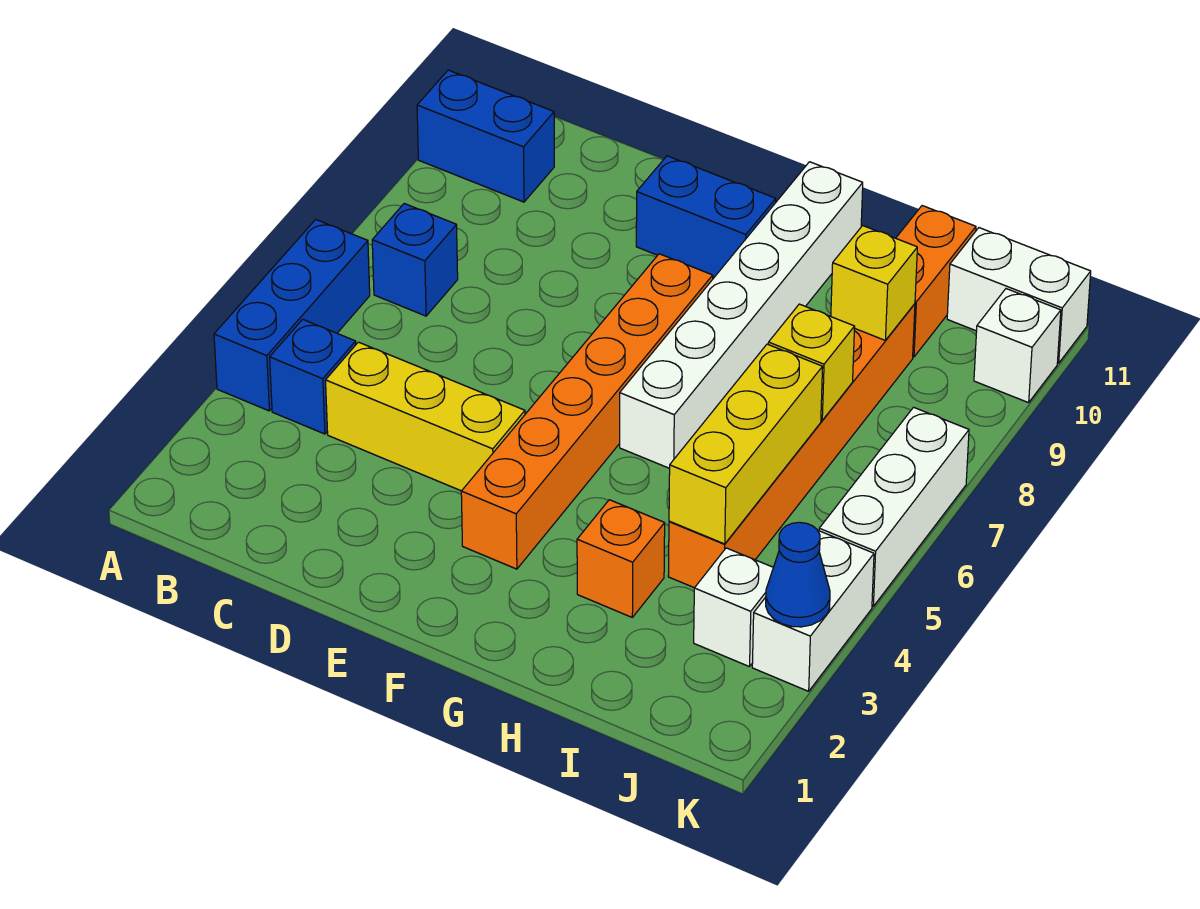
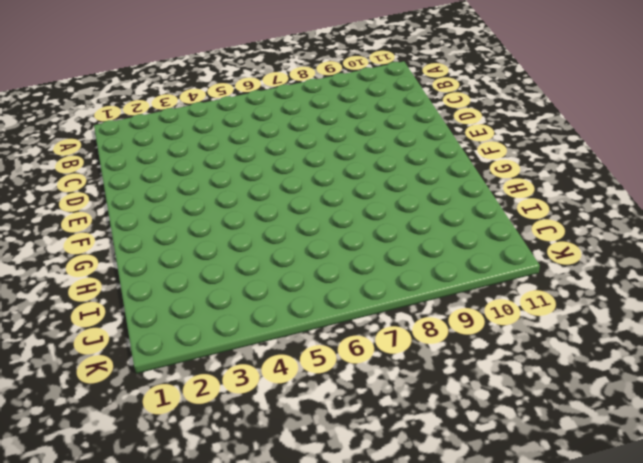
none -> blue 1x3 brick [214,220,370,411]
none -> blue 1x2 brick [417,70,554,202]
none -> blue 1x1 brick [270,319,356,434]

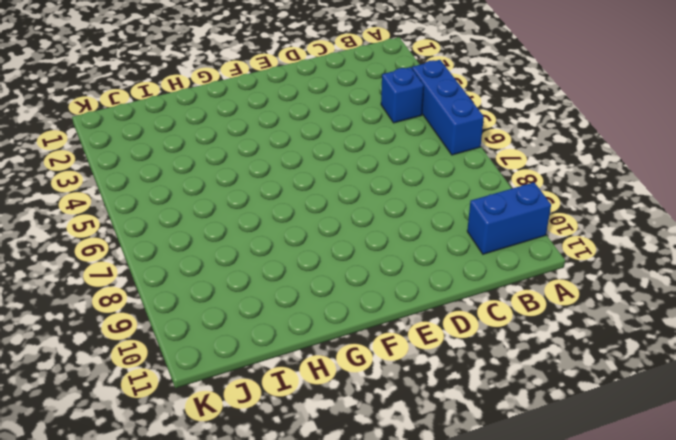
none -> blue 1x1 brick [372,204,458,316]
none -> yellow 1x3 brick [326,342,525,491]
none -> blue 1x2 brick [636,156,776,278]

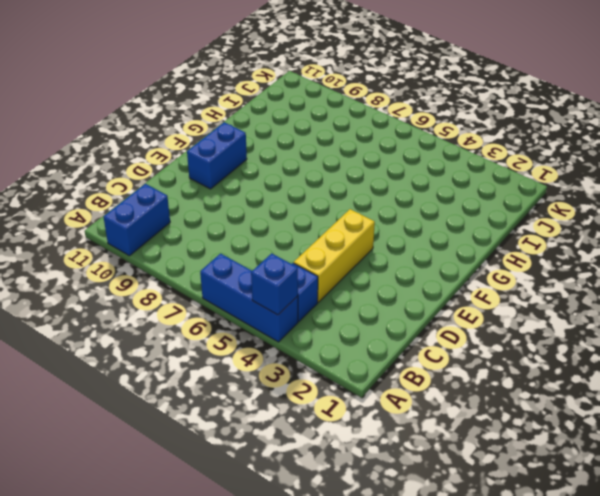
blue 1x1 brick [251,253,298,315] -> blue 1x1 brick moved to [372,204,458,316]
none -> orange 1x6 brick [461,254,713,569]
none -> white 1x6 brick [620,162,863,468]
none -> orange 1x1 brick [577,500,665,617]

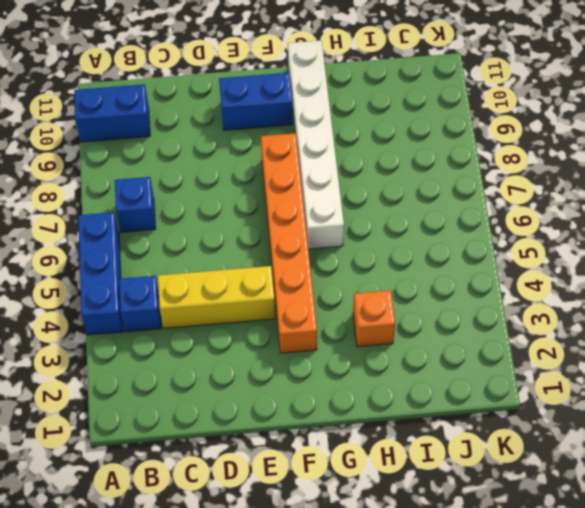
none -> orange 1x6 brick [668,304,915,588]
none -> orange 1x2 brick [896,206,976,357]
none -> white 1x1 brick [694,548,773,667]

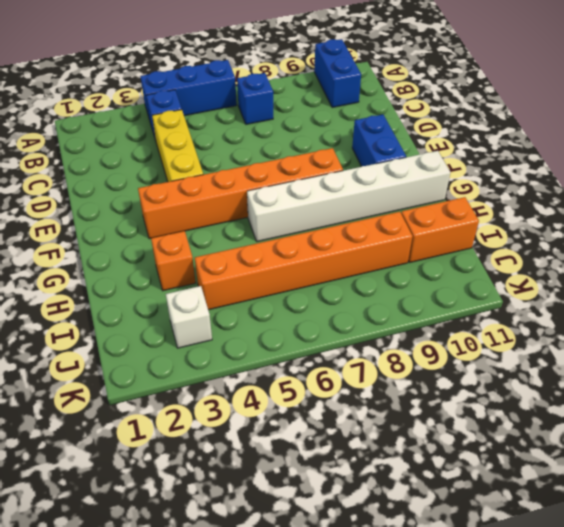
none -> white 1x2 brick [947,228,1091,363]
none -> white 1x2 brick [752,531,874,691]
none -> white 1x3 brick [819,407,969,606]

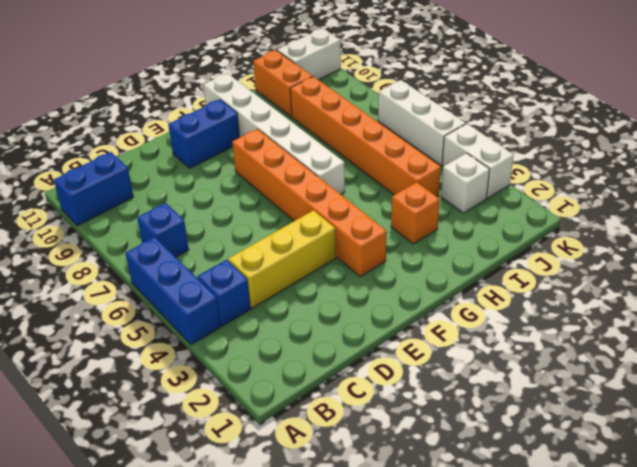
none -> white 1x1 brick [974,289,1061,403]
none -> yellow 1x3 brick [669,344,823,544]
none -> yellow 1x1 brick [768,304,855,420]

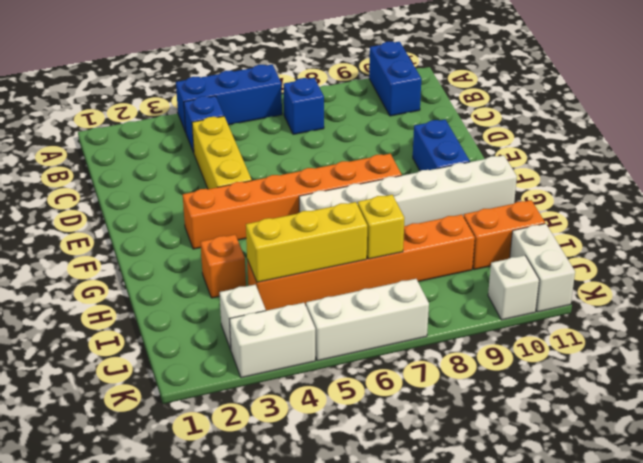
none -> yellow 1x1 brick [831,226,917,340]
none -> blue 1x1 cone [766,522,830,627]

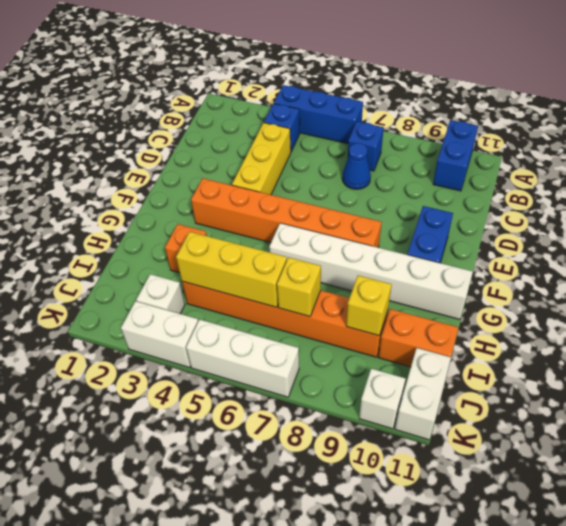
blue 1x1 cone [342,143,371,189] -> blue 1x1 cone moved to [766,522,830,627]

